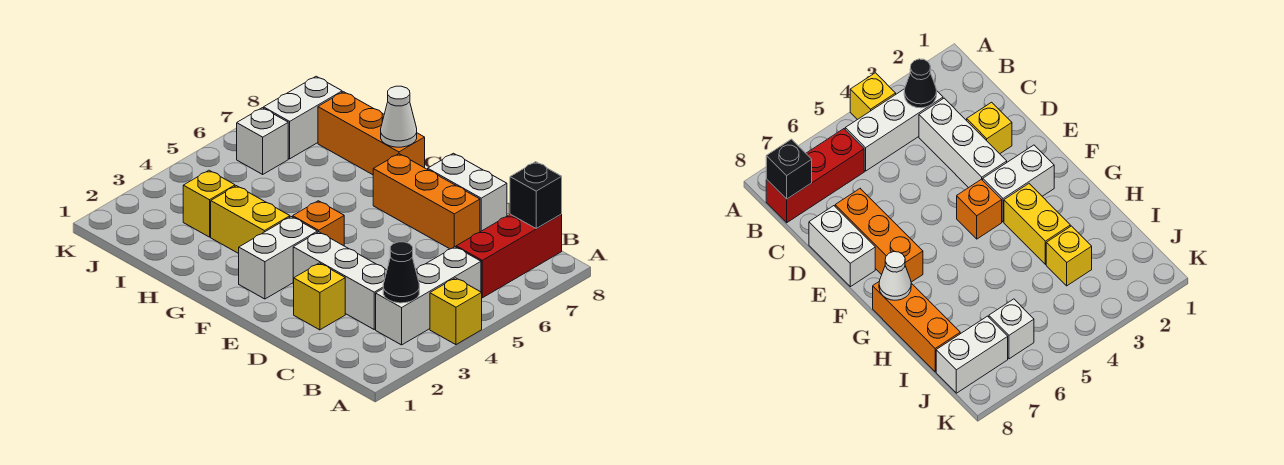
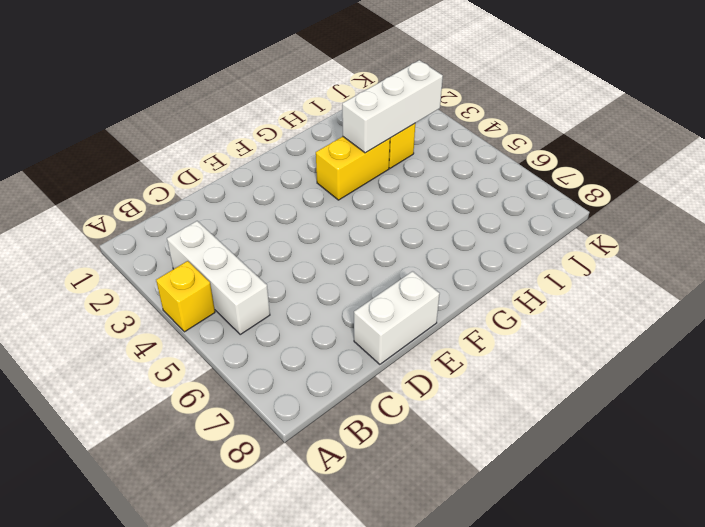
white 1x3 brick [342,60,443,153] -> white 1x3 brick moved to [293,232,387,329]
none -> red 1x3 brick [456,214,562,298]
none -> yellow 1x1 brick [294,263,345,330]
none -> orange 1x3 brick [373,154,480,249]

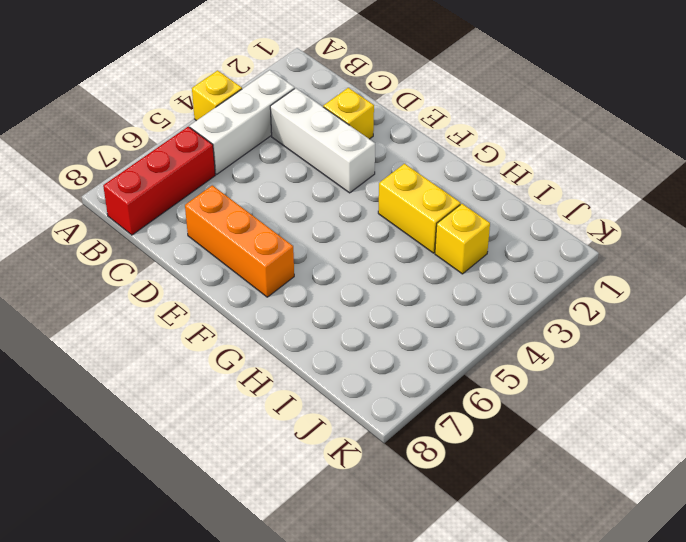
none -> white 1x2 brick [428,153,507,232]
none -> white 1x2 brick [239,217,317,299]
none -> orange 1x1 brick [293,201,344,246]

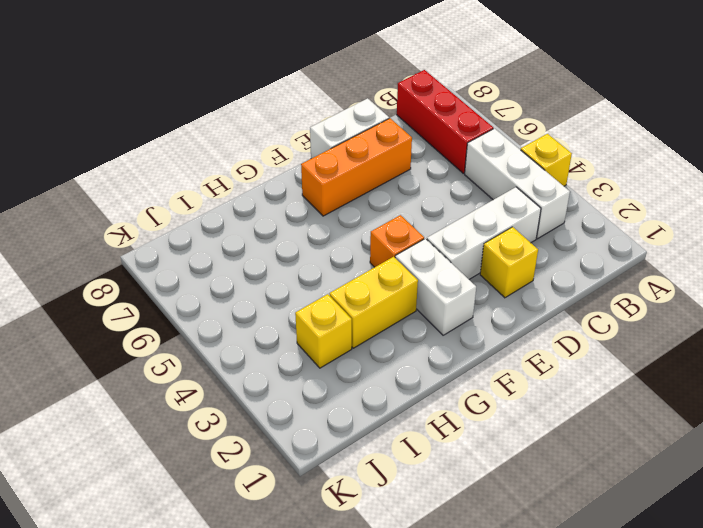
none -> orange 1x3 brick [318,92,425,175]
none -> white 1x1 brick [237,108,288,174]
none -> white 1x2 brick [264,76,342,159]

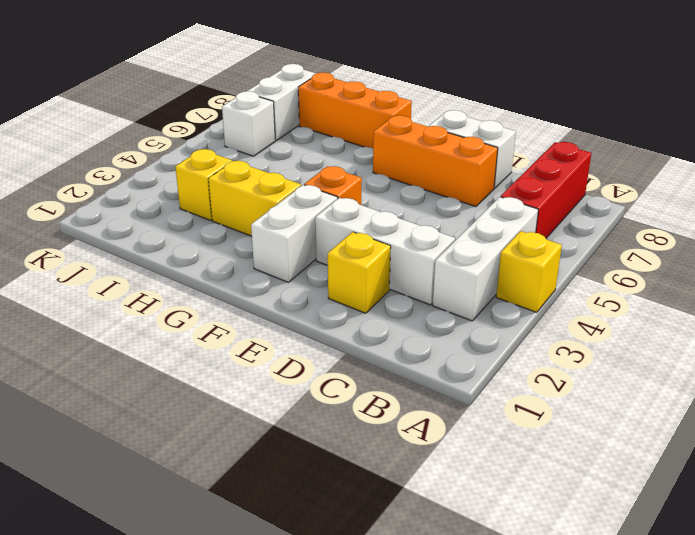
none -> black 1x1 cone [383,242,419,303]
none -> black 1x1 brick [510,162,562,229]
none -> white 1x1 cone [381,86,417,147]

